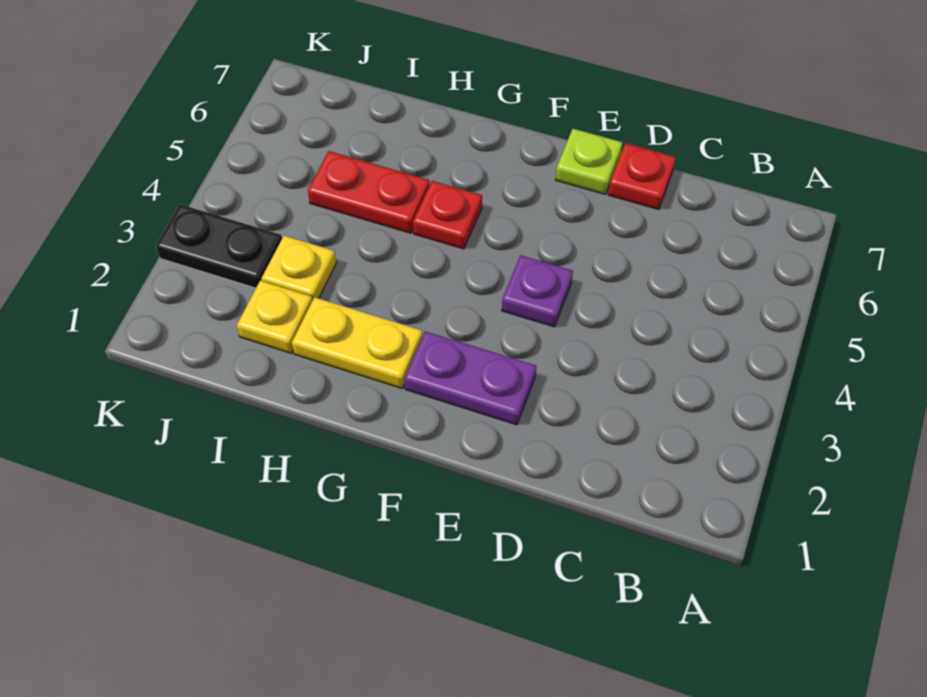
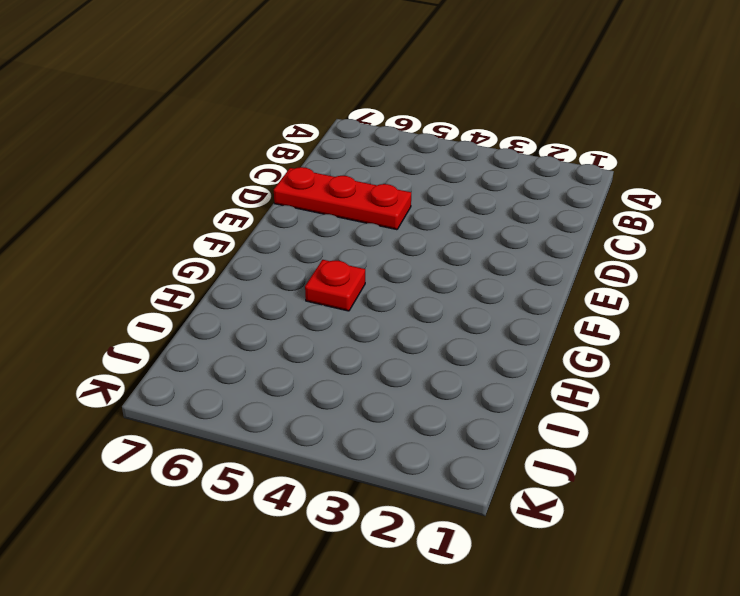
red 1x3 plate [274,167,411,230] -> red 1x1 plate [608,143,676,210]
none -> purple 1x2 plate [404,331,536,425]
none -> purple 1x1 plate [502,255,573,327]

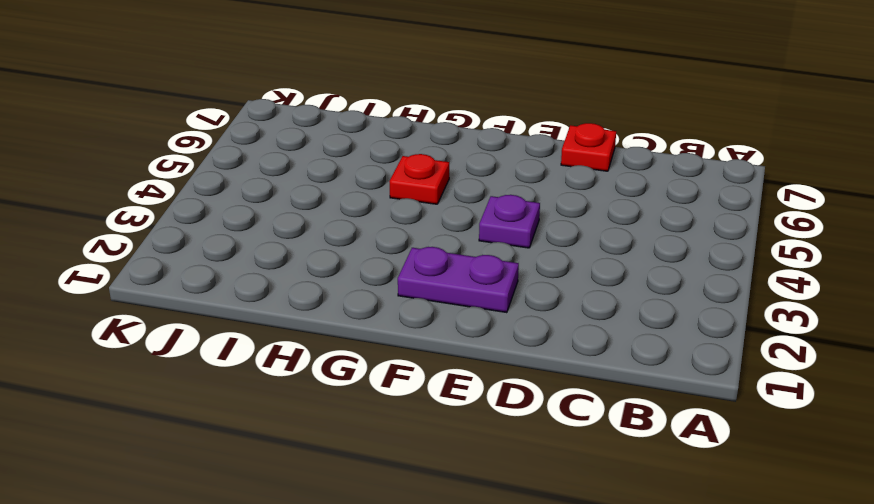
none -> lime 1x1 plate [556,129,623,194]
none -> yellow 1x2 plate [292,297,423,388]

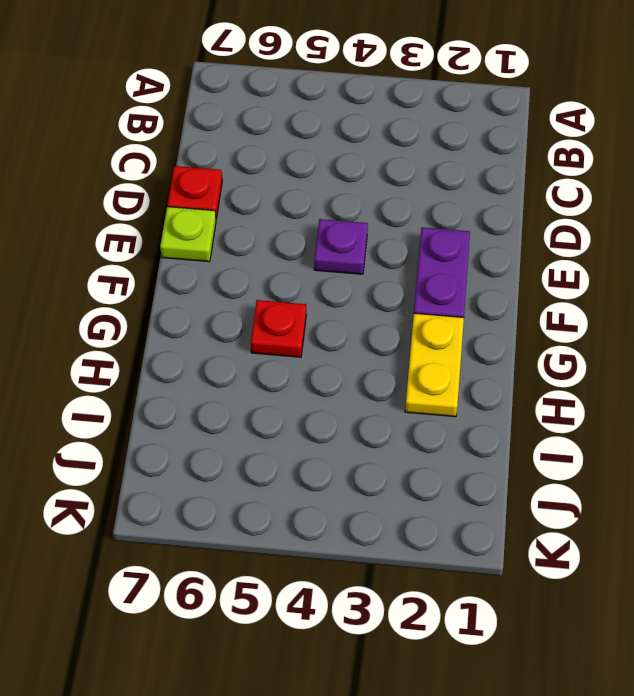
none -> red 1x2 plate [308,151,430,233]
none -> yellow 1x1 plate [237,281,312,353]

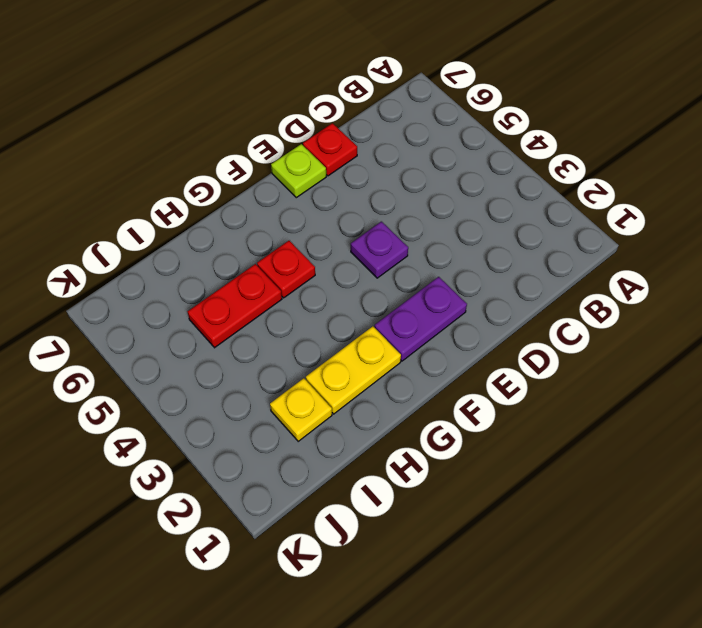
none -> yellow 1x1 plate [261,236,336,300]
none -> black 1x2 plate [156,204,282,288]

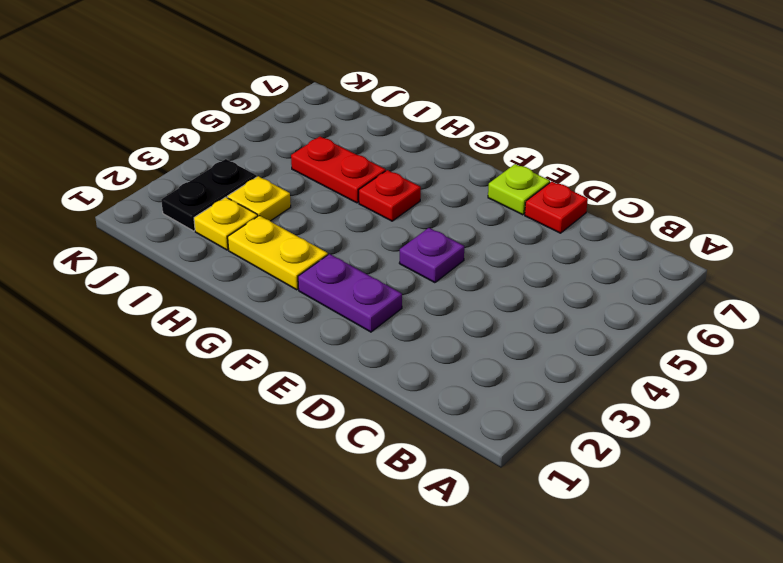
black 1x2 plate [161,159,257,231] -> black 1x2 plate turned to [156,204,282,288]

